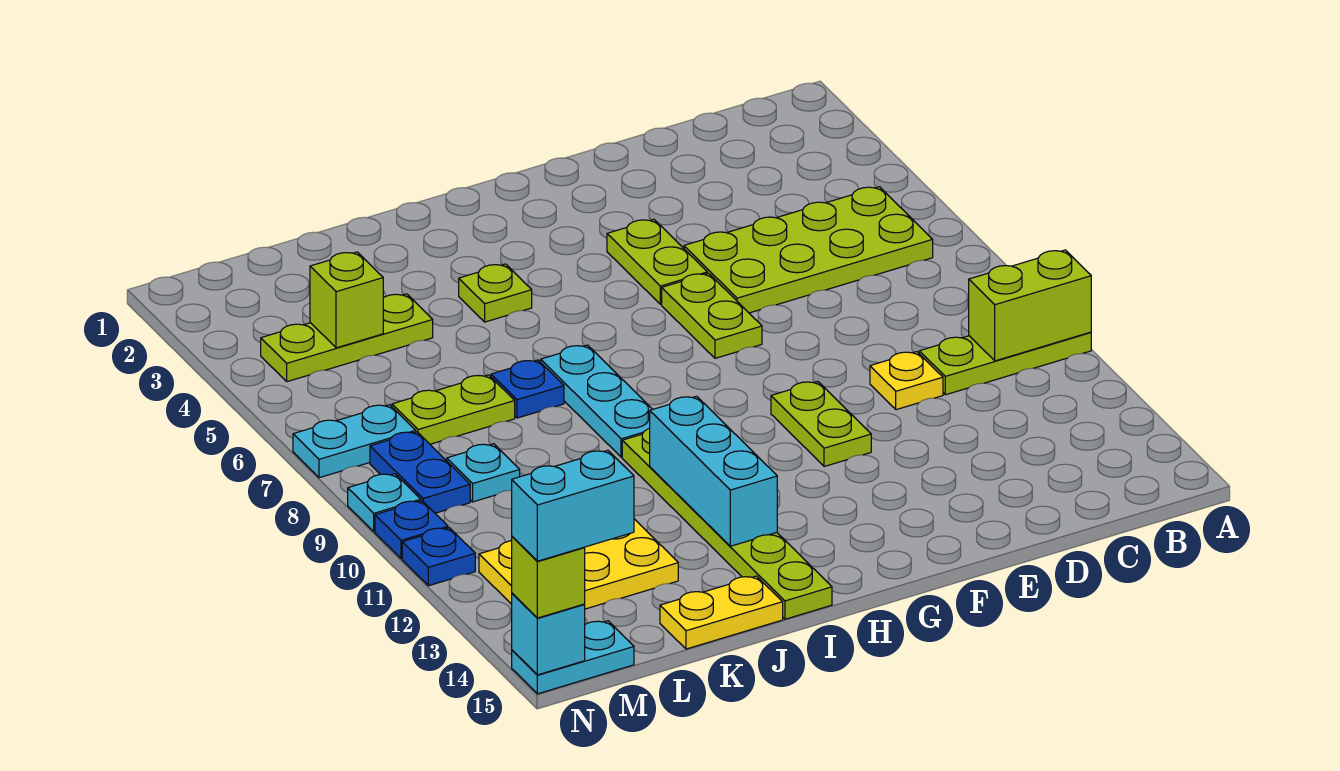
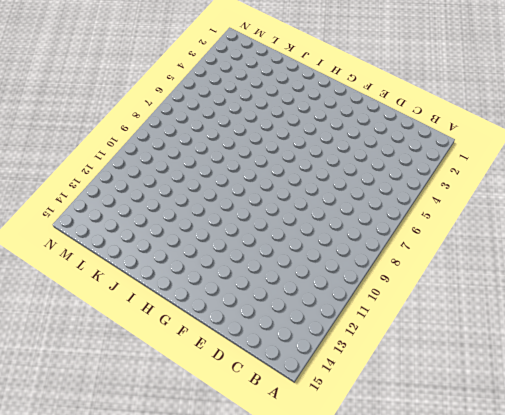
none -> lime 1x3 plate [919,332,1091,395]
none -> lime 2x4 plate [684,187,933,313]
none -> yellow 1x1 plate [870,352,943,410]

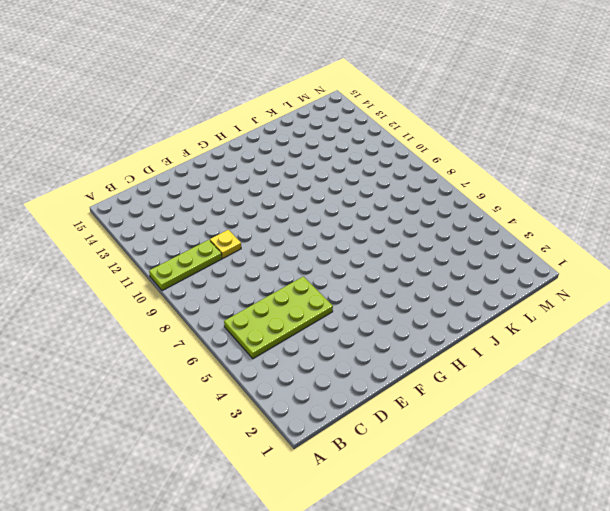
none -> lime 1x2 plate [607,219,707,304]
none -> lime 1x2 plate [662,273,762,358]
none -> lime 1x2 plate [771,381,871,467]

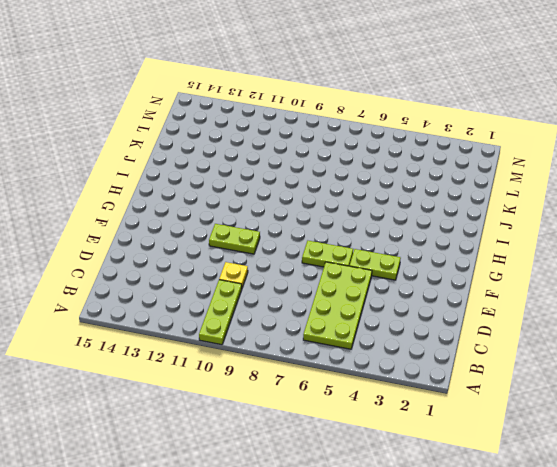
none -> lime 1x1 plate [459,264,532,322]
none -> cyan 1x3 plate [541,345,652,457]
none -> lime 1x6 plate [622,428,832,619]

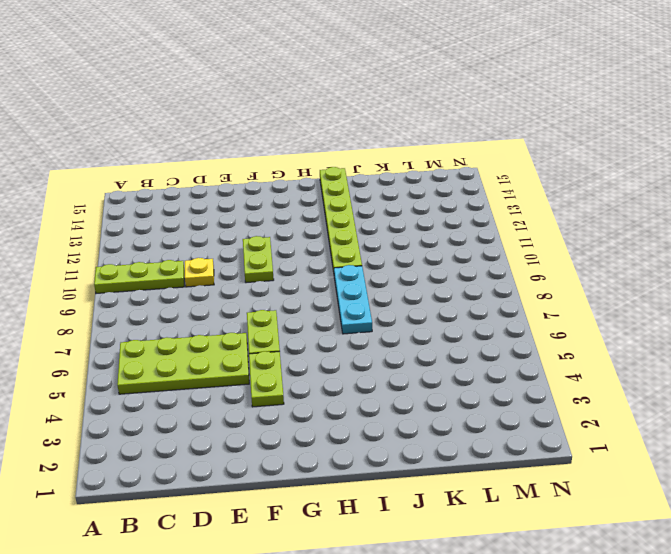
none -> lime 1x1 plate [459,264,532,322]
none -> blue 1x1 plate [491,360,564,418]
none -> yellow 1x2 plate [660,576,783,649]

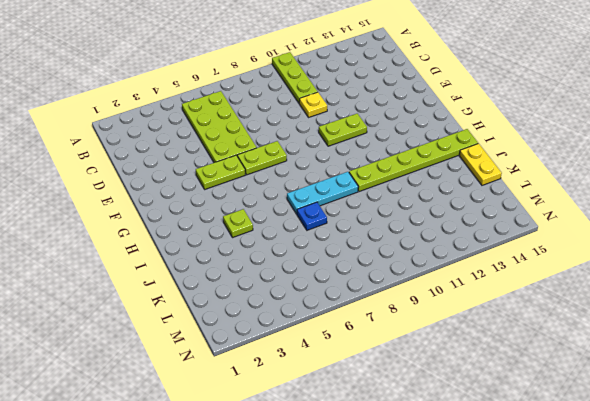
none -> lime 1x3 plate [261,294,433,382]
none -> lime 1x2 plate [392,375,515,444]
none -> yellow 2x3 plate [479,519,678,609]

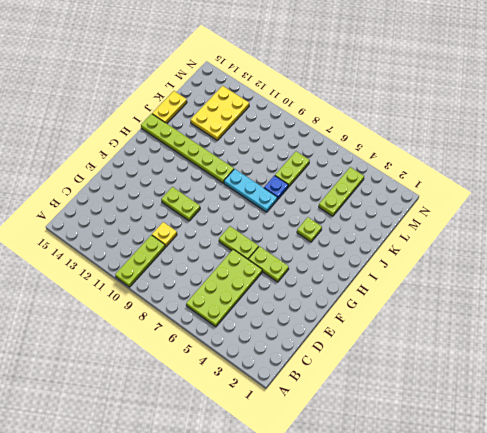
none -> cyan 1x1 plate [447,444,520,502]
none -> cyan 1x2 plate [293,405,416,478]
none -> blue 1x2 plate [370,432,470,513]

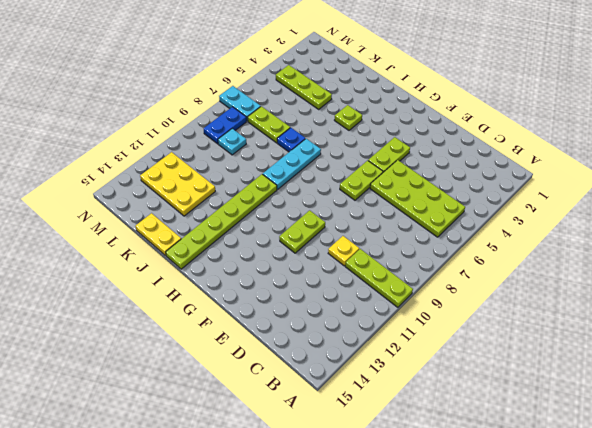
none -> cyan 1x2 plate [512,621,634,694]
none -> cyan 1x1 plate [348,474,421,532]
none -> blue 1x1 plate [375,501,448,559]

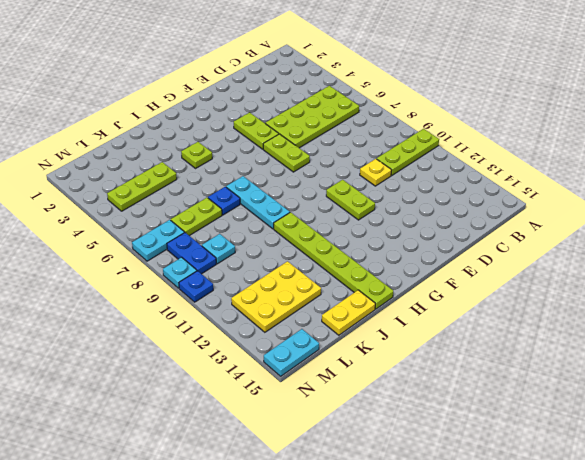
none -> blue 1x1 plate [402,528,475,586]
none -> lime 1x2 brick [969,250,1091,361]
none -> cyan 1x3 brick [650,396,777,546]

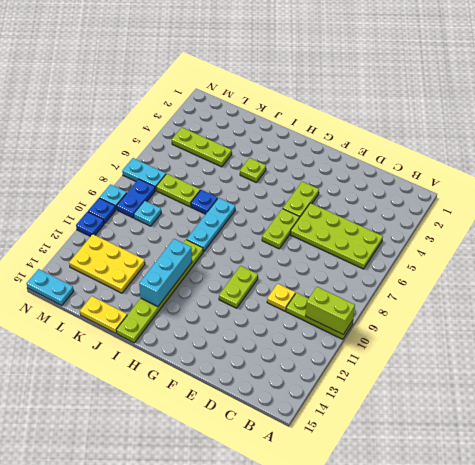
none -> lime 1x1 brick [310,252,383,348]
none -> cyan 1x1 brick [512,593,585,675]
none -> lime 1x1 brick [512,537,585,618]

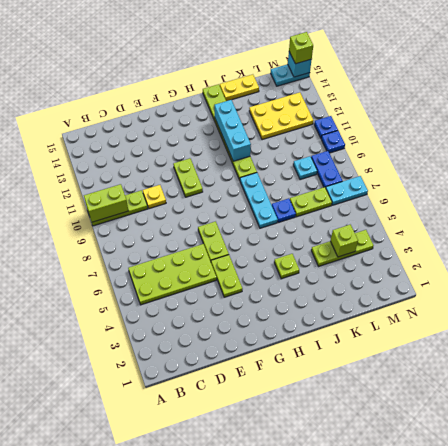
none -> cyan 1x1 plate [348,474,421,532]
none -> cyan 1x2 brick [512,450,634,561]

